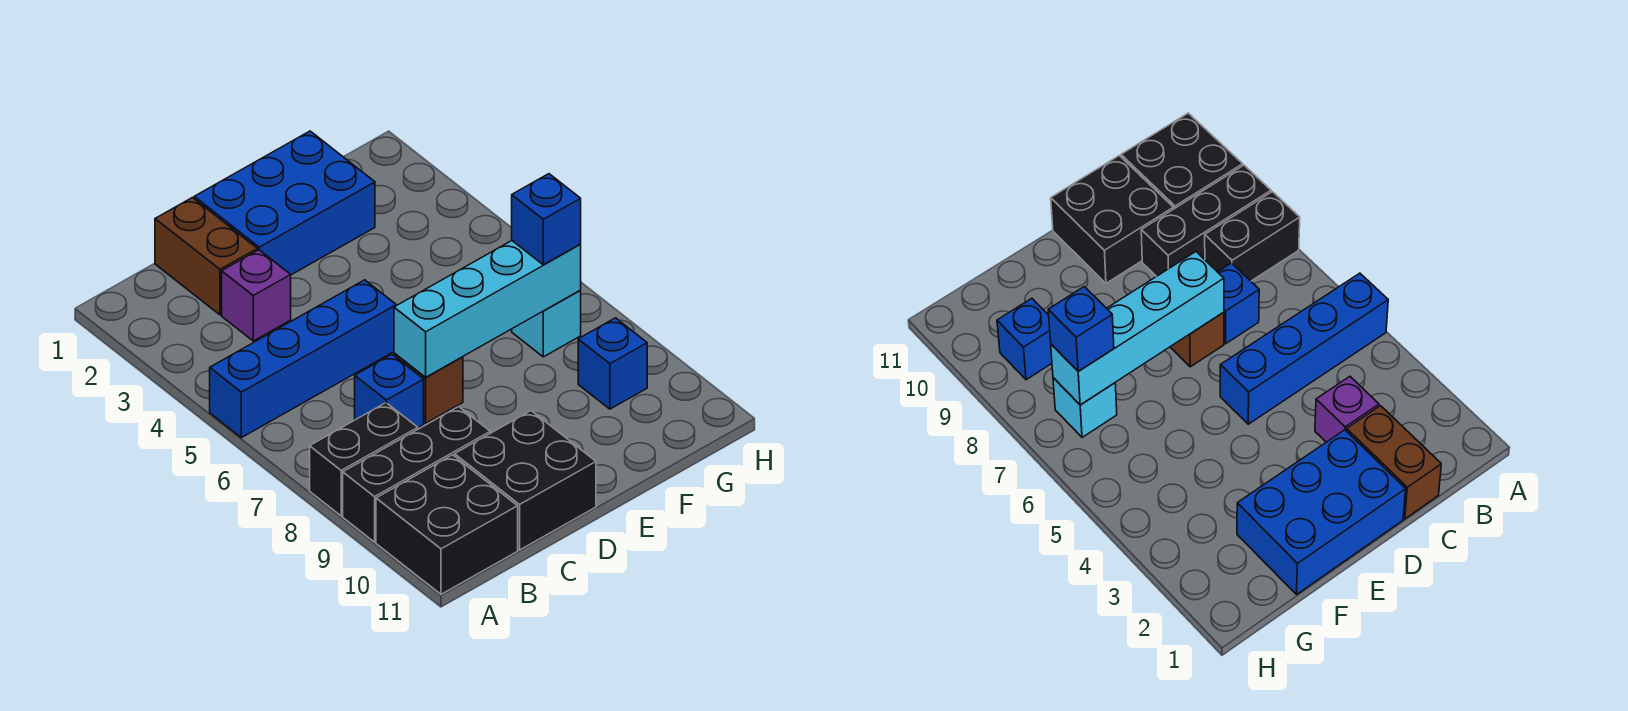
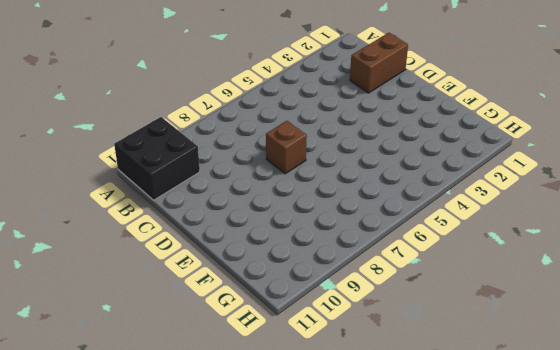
none -> blue 1x4 brick [210,280,396,438]
none -> black 1x2 brick [310,403,418,516]
none -> black 1x3 brick [343,407,490,542]

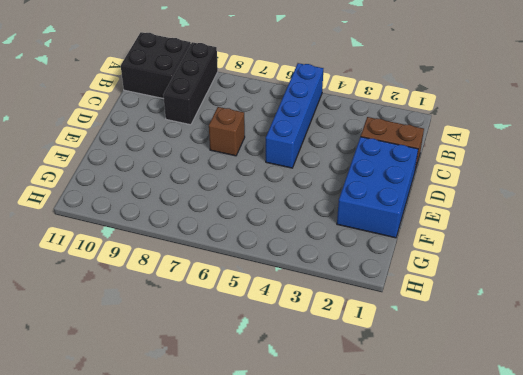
none -> black 1x2 brick [310,403,418,516]
none -> purple 1x1 brick [222,250,291,341]
none -> blue 1x1 brick [355,355,424,428]

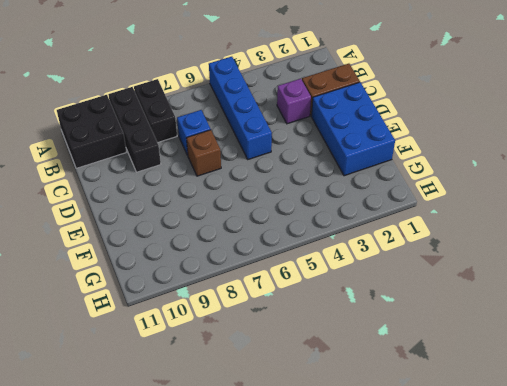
none -> black 2x2 brick [455,411,596,550]
none -> cyan 1x1 brick [512,291,581,357]
none -> blue 1x1 brick [578,318,647,409]

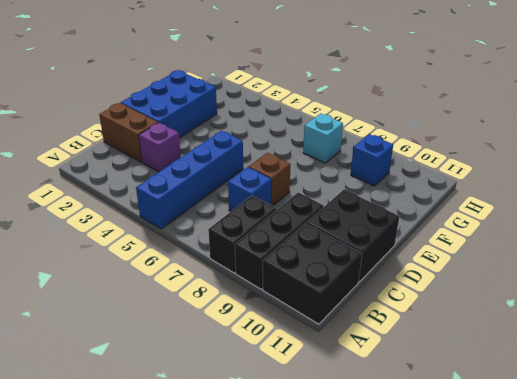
none -> cyan 1x4 brick [394,241,581,377]
none -> blue 1x1 brick [512,174,581,265]

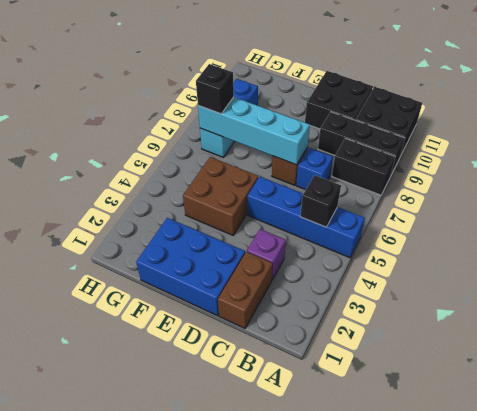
black 1x1 brick [300,175,341,227] -> none
brown 2x2 brick [183,157,258,235] -> none
black 1x1 brick [196,64,234,114] -> blue 1x1 brick [512,174,581,265]

